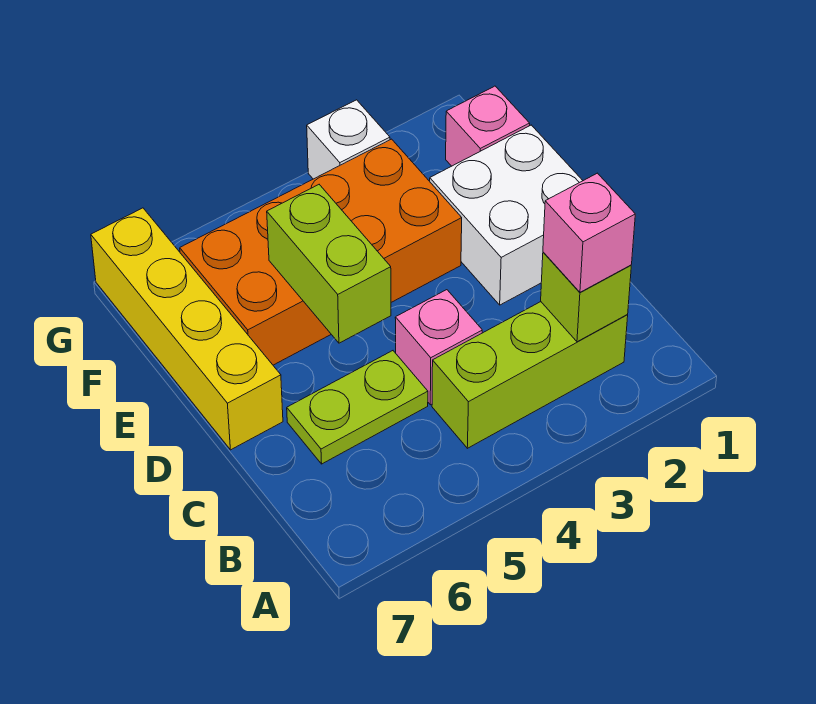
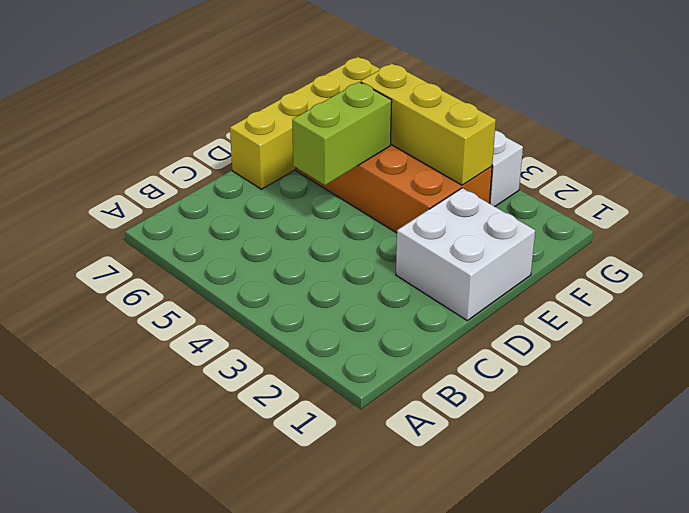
yellow 1x3 brick [361,63,496,185] -> none
none -> lime 1x3 brick [432,302,628,448]
none -> pink 1x1 brick [395,290,482,405]

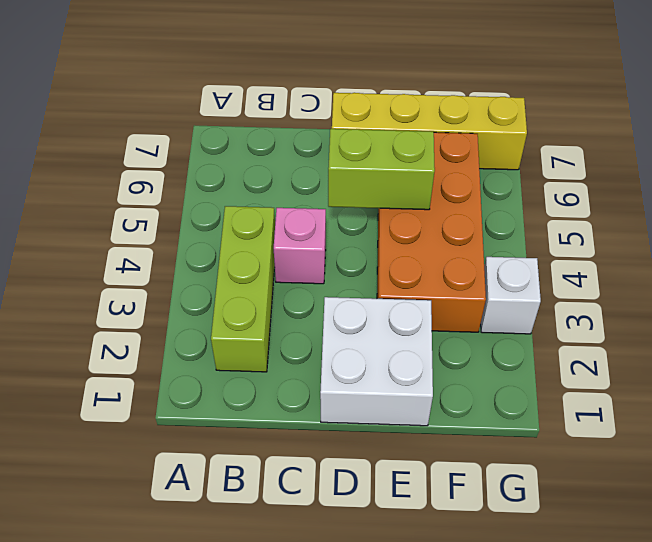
none -> lime 1x2 plate [287,351,428,464]
none -> pink 1x1 brick [446,86,530,166]

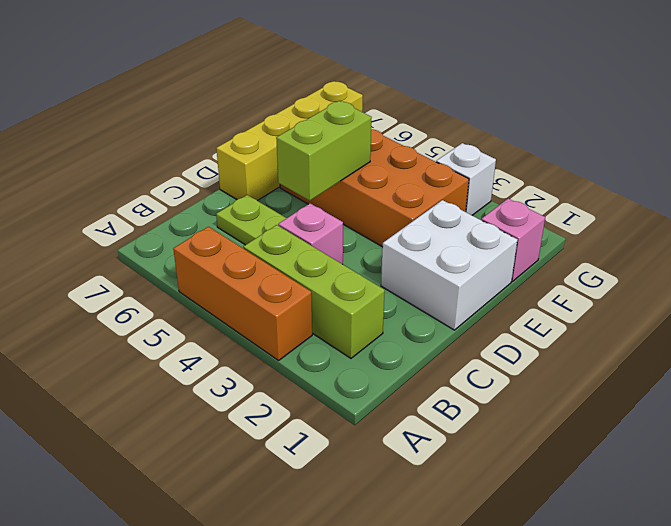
orange 1x3 brick [173,227,312,361] -> none
none -> lime 1x1 brick [541,252,631,342]
none -> pink 1x1 brick [543,173,635,292]

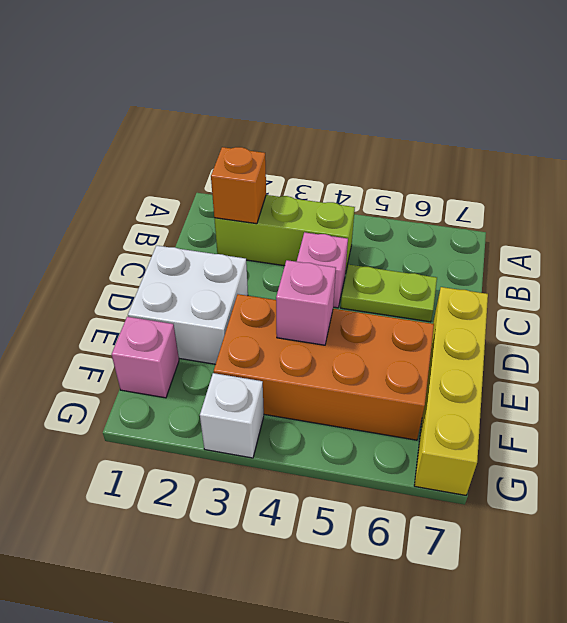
orange 1x1 brick [211,147,266,224] -> lime 1x1 brick [541,252,631,342]
pink 1x1 brick [276,260,336,345] -> pink 1x1 brick moved to [543,173,635,292]
none -> lime 1x2 brick [267,185,391,343]

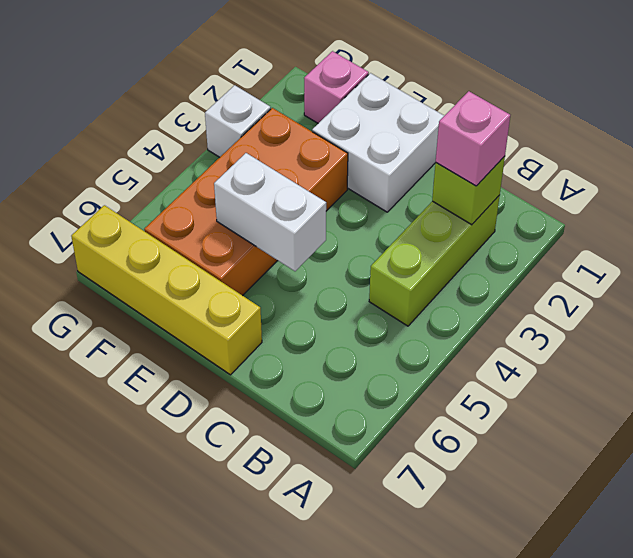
white 1x2 brick [214,153,326,271] -> lime 1x2 brick [267,185,391,343]
none -> pink 1x1 brick [395,290,482,405]
none -> lime 1x2 plate [287,351,428,464]

